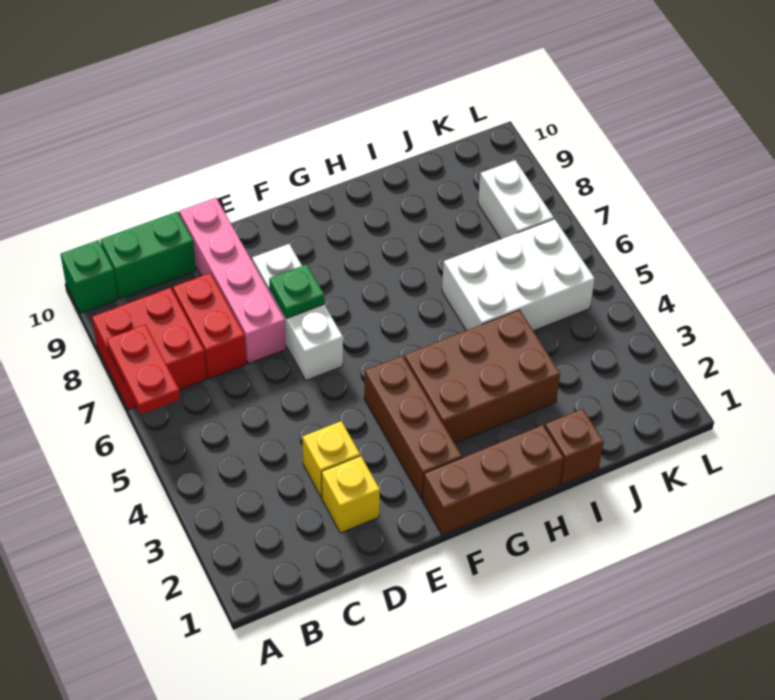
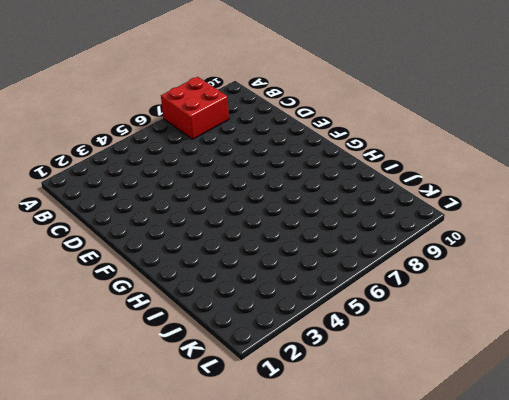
none -> green 1x1 brick [61,240,118,313]
none -> green 1x2 brick [101,212,196,299]
none -> red 1x2 brick [173,273,247,379]

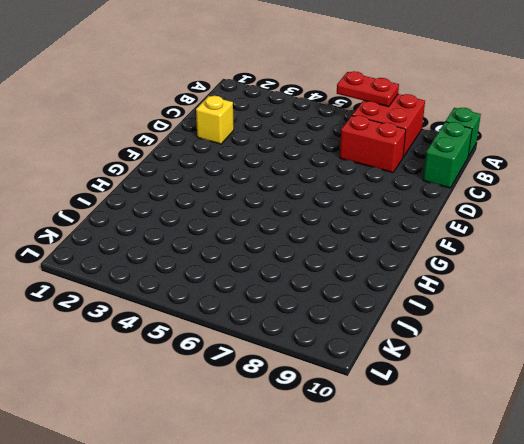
none -> yellow 1x1 brick [302,421,360,498]
none -> pink 1x4 brick [179,198,286,363]
none -> white 1x3 brick [252,244,343,380]

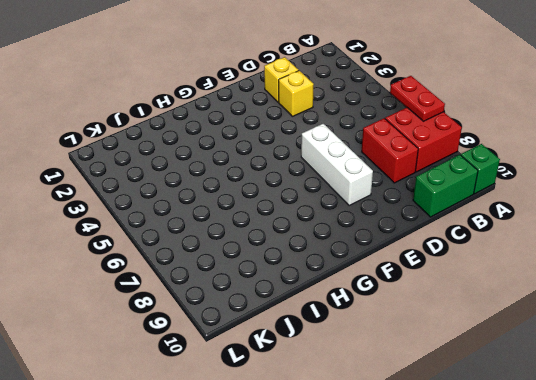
none -> pink 1x4 brick [179,198,286,363]
none -> brown 1x3 brick [423,425,564,535]
none -> brown 1x3 brick [364,356,462,499]

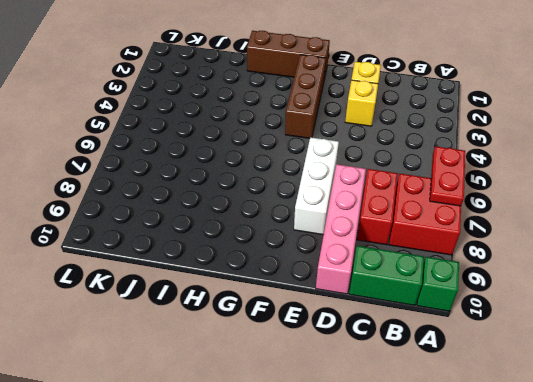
none -> brown 2x3 brick [404,310,560,443]
none -> brown 1x1 brick [545,409,604,485]
none -> white 2x3 brick [442,219,595,331]

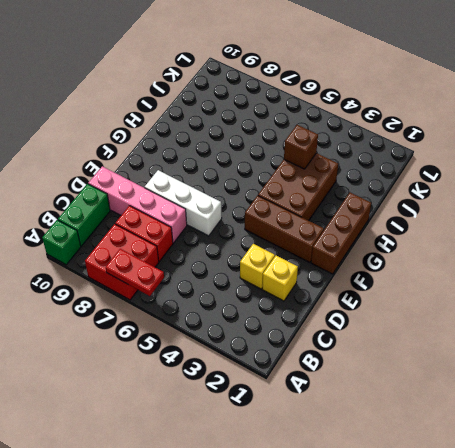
brown 1x1 brick [284,125,318,169] -> brown 1x1 brick moved to [545,409,604,485]
none -> white 2x3 brick [442,219,595,331]
none -> white 1x2 brick [478,160,554,239]
none -> green 1x1 plate [269,264,324,318]

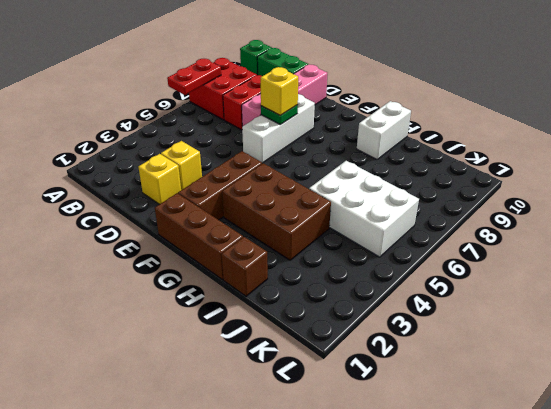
yellow 1x1 brick [261,67,298,115] -> none
white 1x2 brick [357,101,411,159] -> white 1x2 brick moved to [478,160,554,239]

